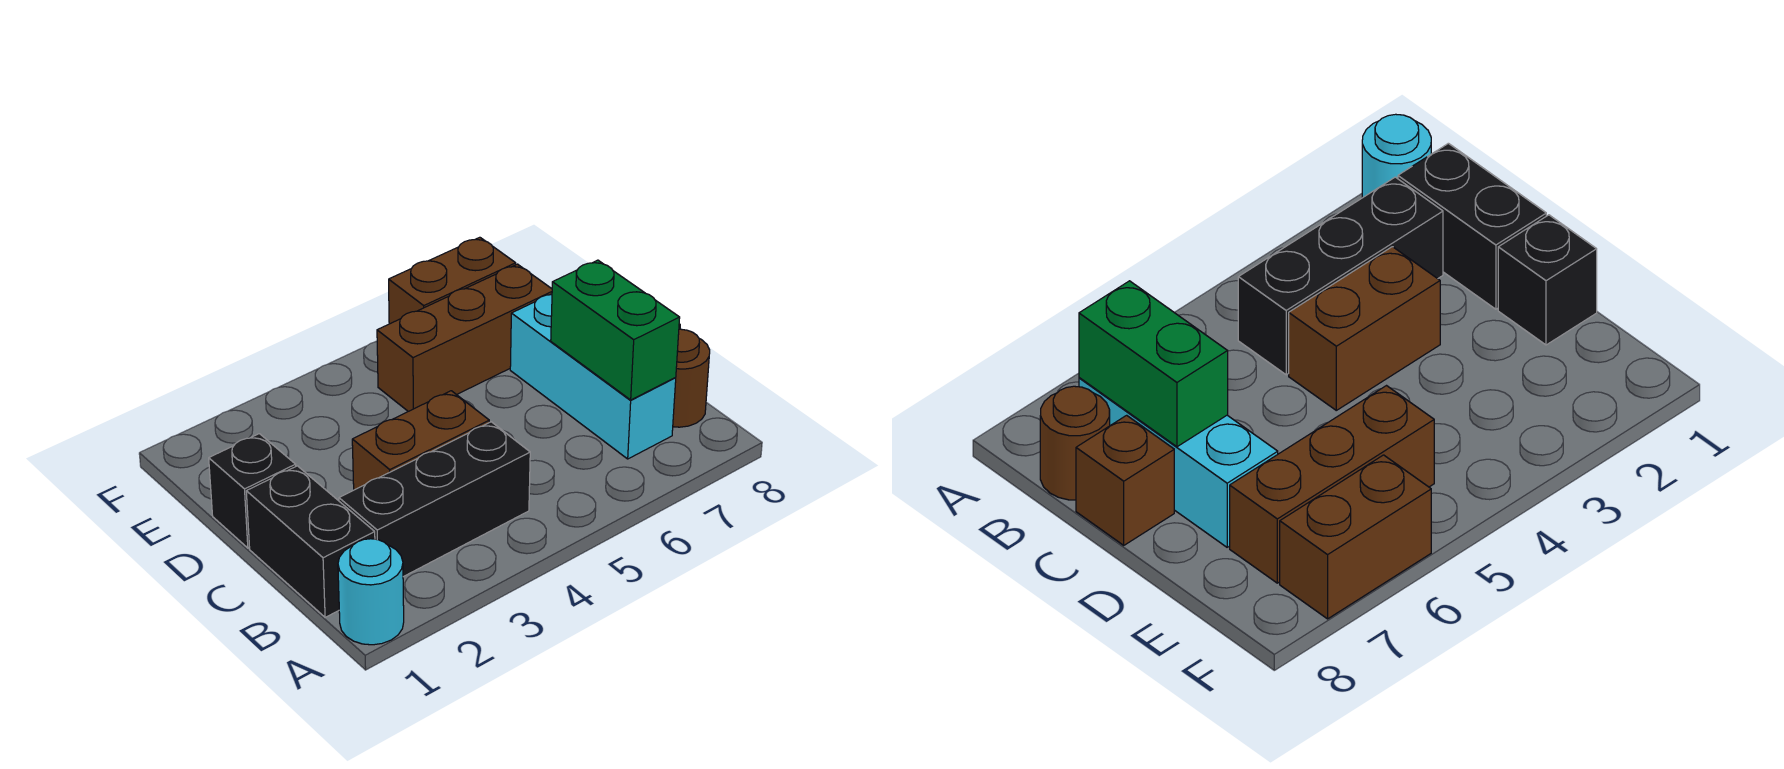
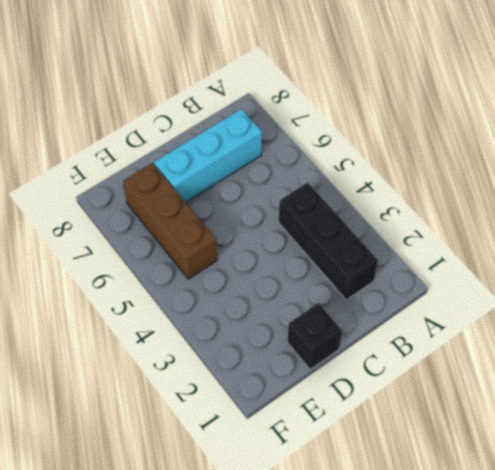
none -> cyan 1x1 round brick [338,539,404,645]
none -> black 1x2 brick [246,466,375,617]

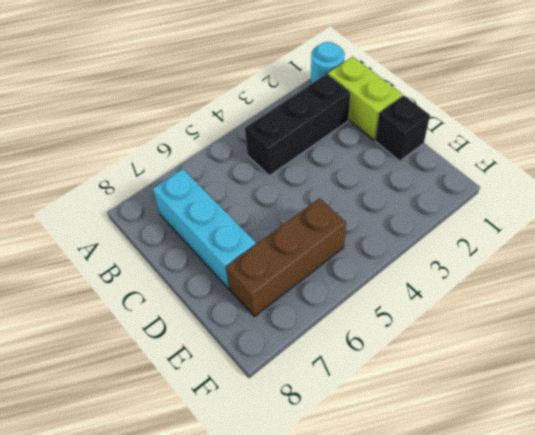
lime 1x2 brick [328,57,403,140] -> black 1x2 brick [246,466,375,617]
none -> brown 1x1 round brick [673,329,710,427]
none -> brown 1x2 brick [352,391,489,490]

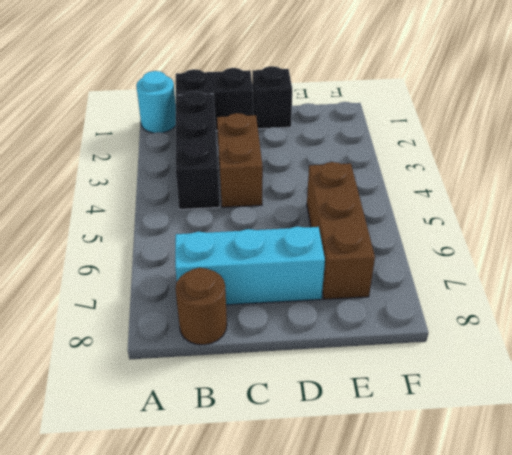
none -> brown 1x1 brick [1076,415,1174,545]
none -> brown 1x2 brick [389,237,516,324]

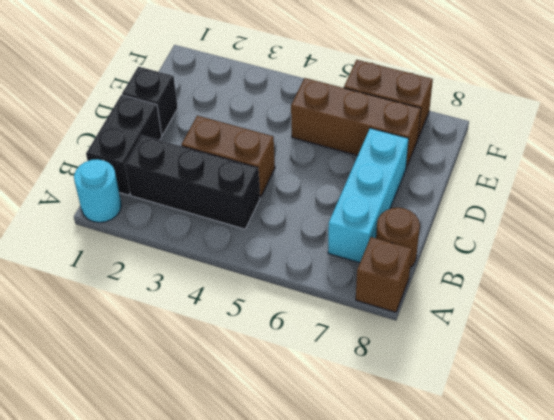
brown 1x1 brick [356,237,412,312] -> brown 1x1 brick moved to [1076,415,1174,545]
none -> green 1x2 brick [551,260,680,400]

